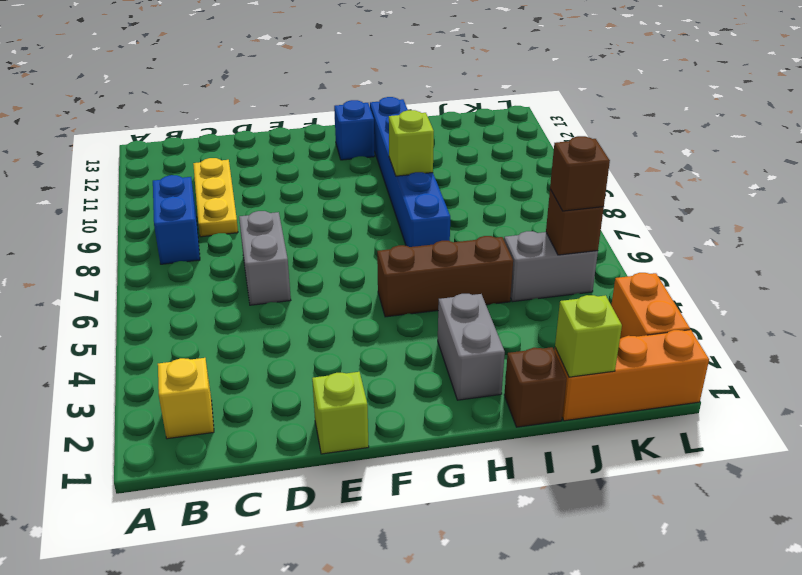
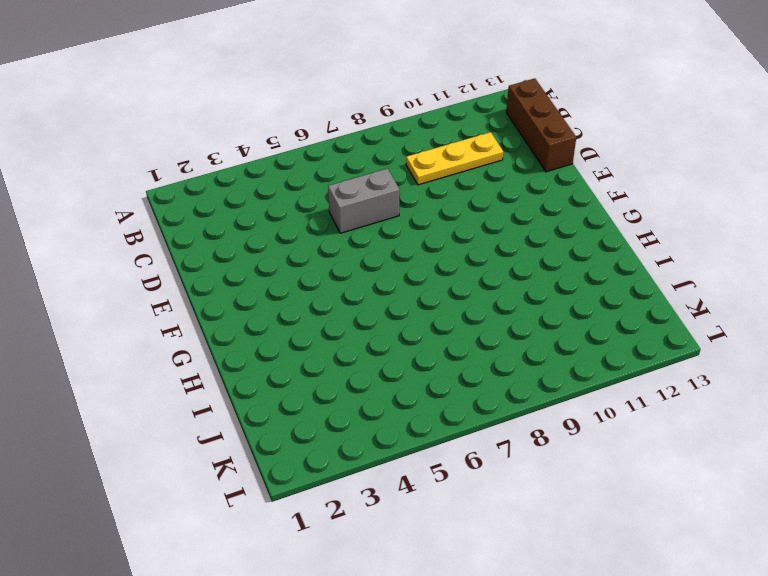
brown 1x3 brick [506,78,576,172] -> brown 1x3 brick moved to [377,236,513,317]
none -> yellow 1x1 brick [158,358,214,439]
none -> blue 1x2 brick [153,175,200,264]
none -> lime 1x1 brick [312,372,369,454]

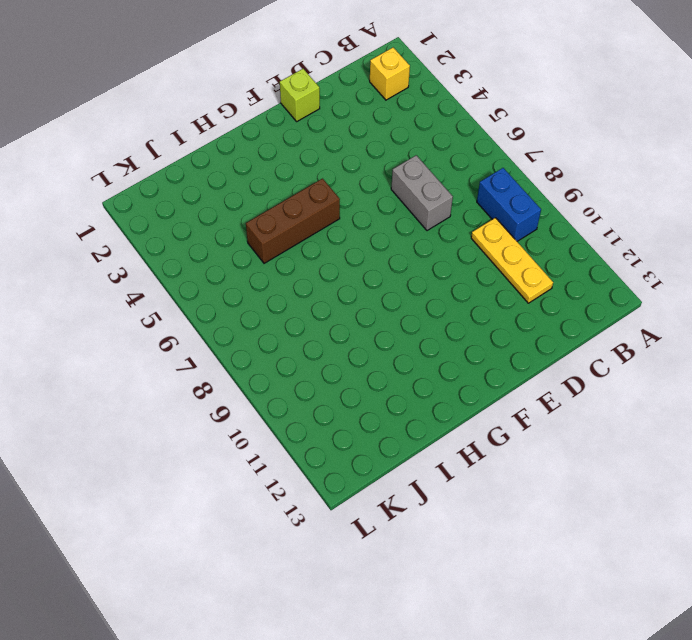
none -> blue 1x1 brick [334,100,375,160]
none -> grey 1x2 brick [438,294,505,400]
none -> blue 1x6 brick [370,97,450,247]

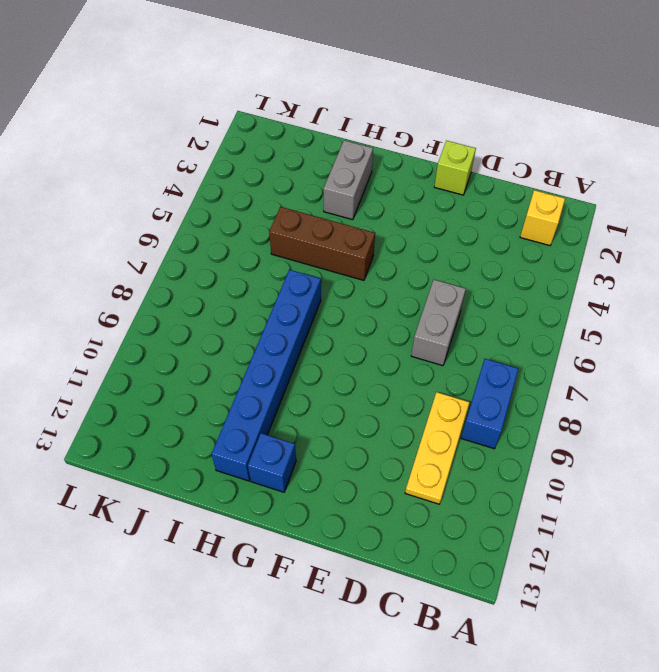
none -> brown 1x1 brick [504,347,567,427]
none -> orange 1x3 brick [554,330,709,421]
none -> grey 1x2 brick [504,231,598,302]

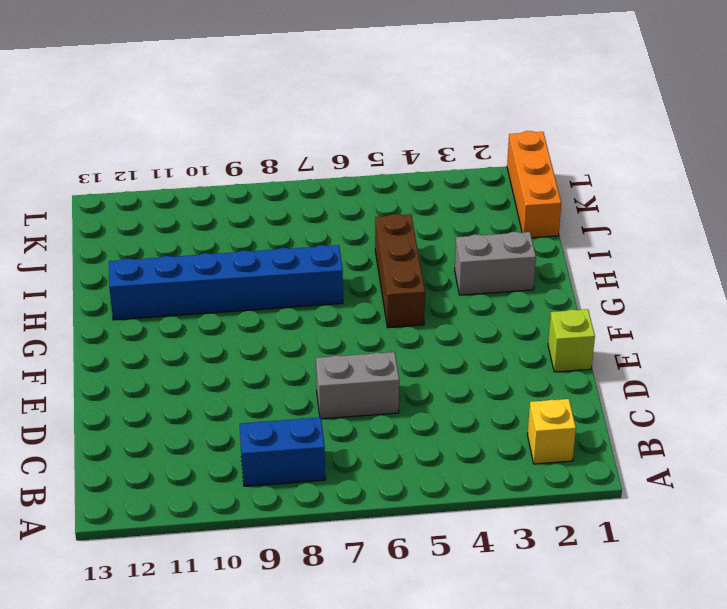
none -> yellow 1x3 plate [193,158,238,237]
none -> blue 1x1 brick [334,100,375,160]
none -> brown 1x1 brick [504,347,567,427]

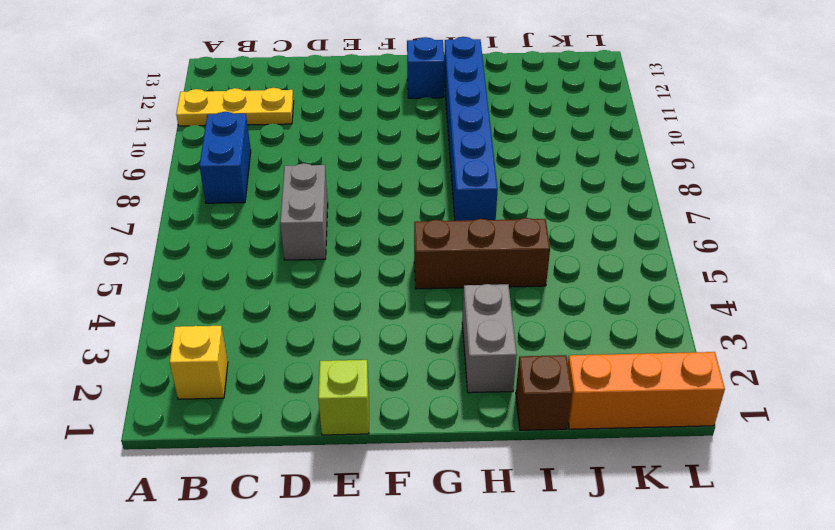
yellow 1x3 plate [176,88,294,126] -> yellow 1x3 plate turned to [193,158,238,237]
none -> grey 1x2 brick [504,231,598,302]
none -> orange 1x2 brick [611,273,690,339]
none -> lime 1x1 brick [389,110,434,176]

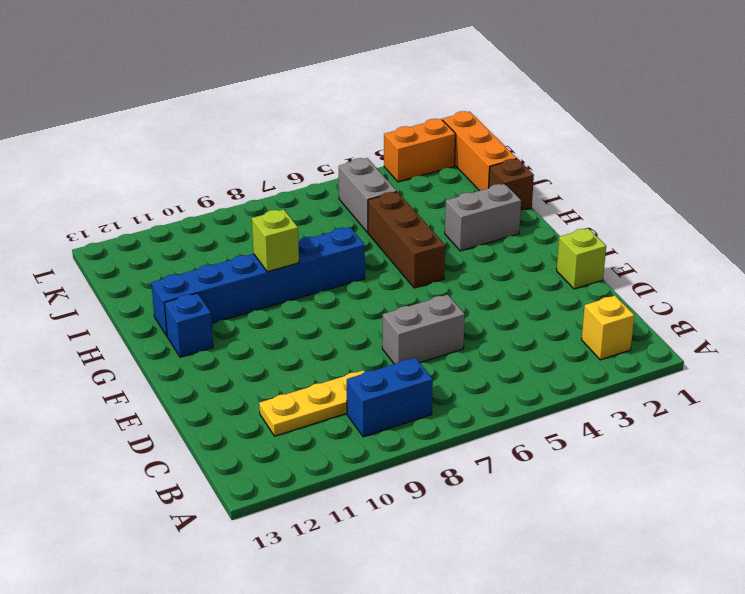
none -> lime 1x1 brick [555,295,622,377]
none -> brown 1x1 brick [546,189,604,255]
none -> brown 1x1 brick [550,136,610,211]

